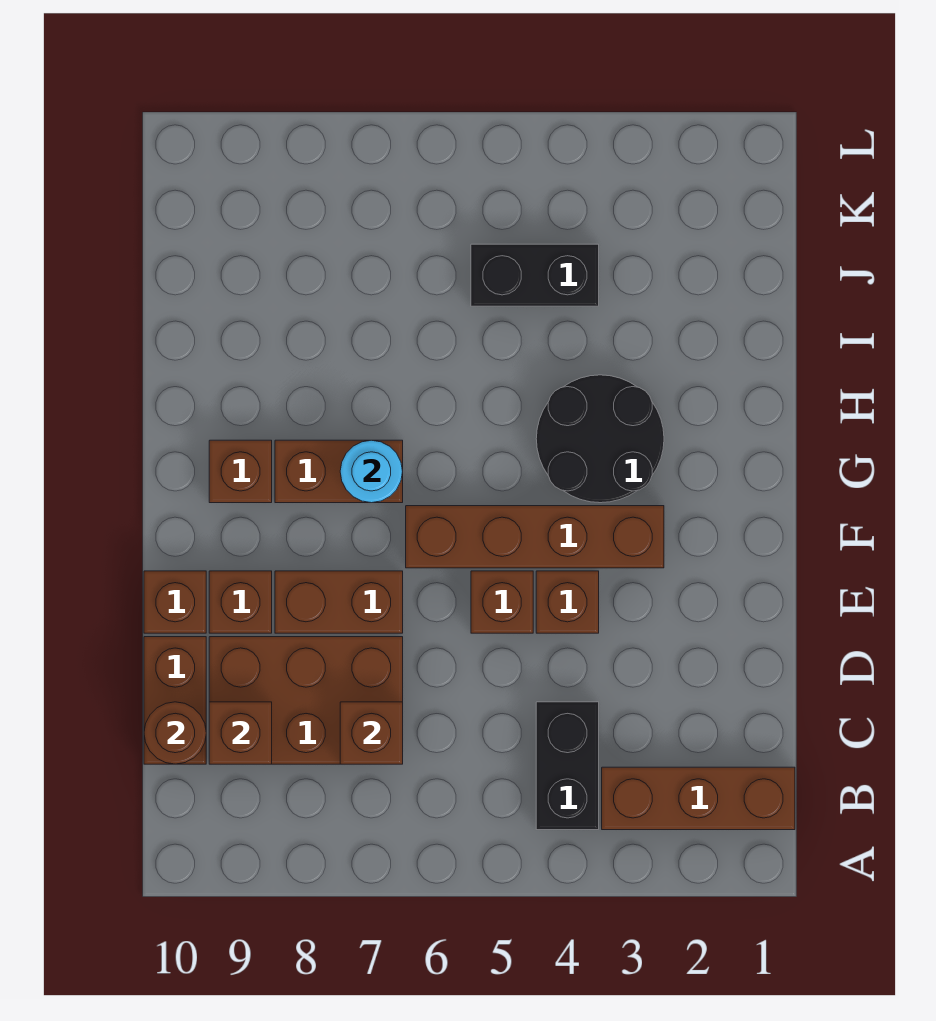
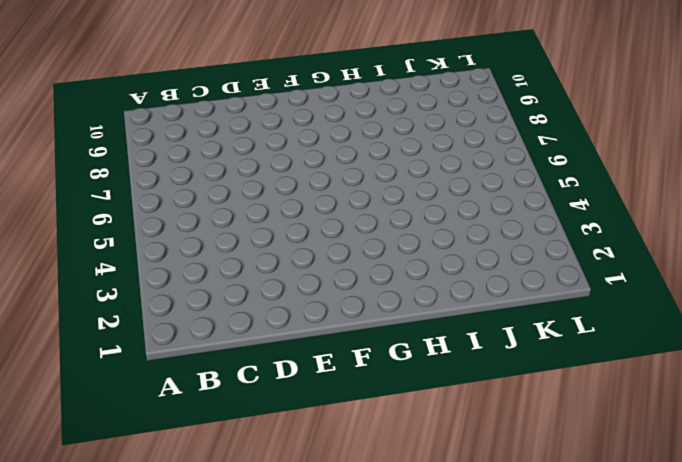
none -> brown 1x3 brick [602,767,795,830]
none -> black 1x2 brick [536,702,599,830]
none -> brown 2x3 brick [209,637,403,764]

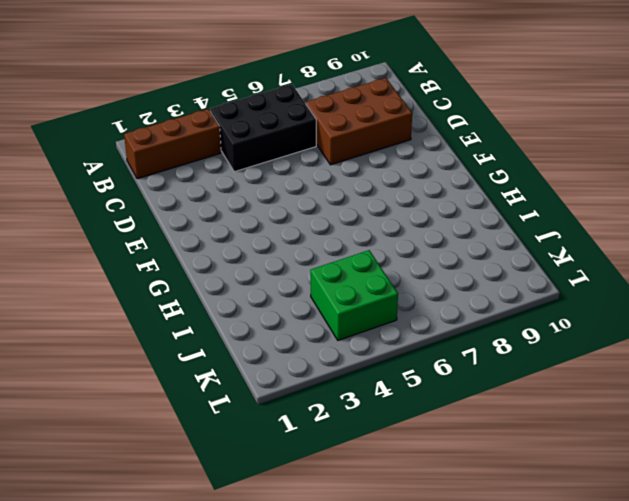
black 2x3 brick [210,84,316,172] -> black 1x2 brick [536,702,599,830]
green 2x2 brick [310,250,398,340] -> black 1x2 brick [471,244,599,306]
none -> brown 1x2 brick [144,637,206,764]
none -> brown 1x1 brick [536,571,599,633]
none -> brown 1x1 brick [471,571,533,633]

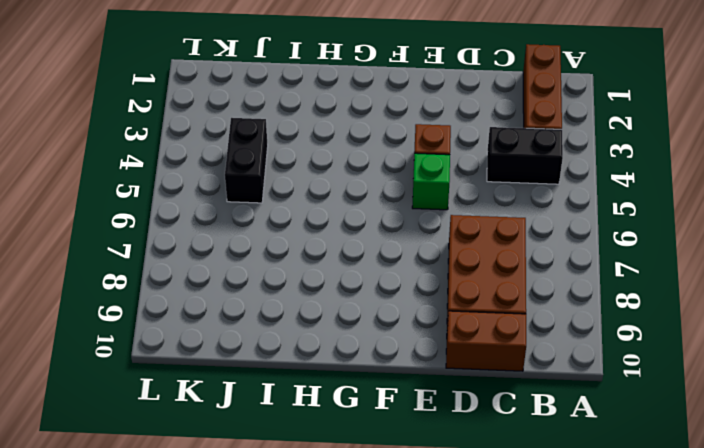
green 1x1 brick [412,153,450,210] -> brown 1x1 brick [471,571,533,633]
none -> brown 1x2 brick [275,571,403,633]
none -> brown 1x1 brick [209,571,272,633]
none -> brown 1x1 brick [144,571,206,633]

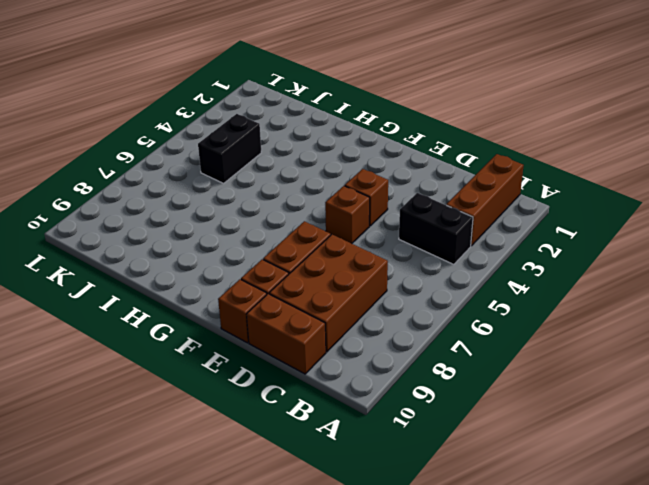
none -> brown 1x4 brick [406,506,664,568]
none -> black 2x2 round brick [536,375,664,503]
none -> brown 1x2 brick [275,440,403,503]

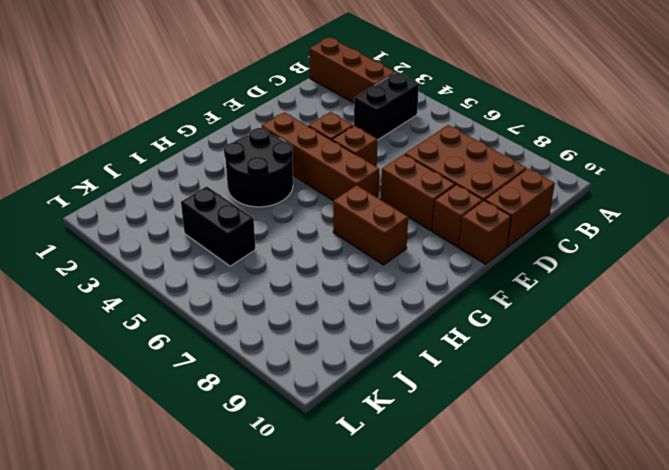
none -> brown 1x1 brick [209,440,272,503]
none -> brown 1x1 brick [340,702,403,764]
none -> brown 1x1 brick [209,702,272,764]

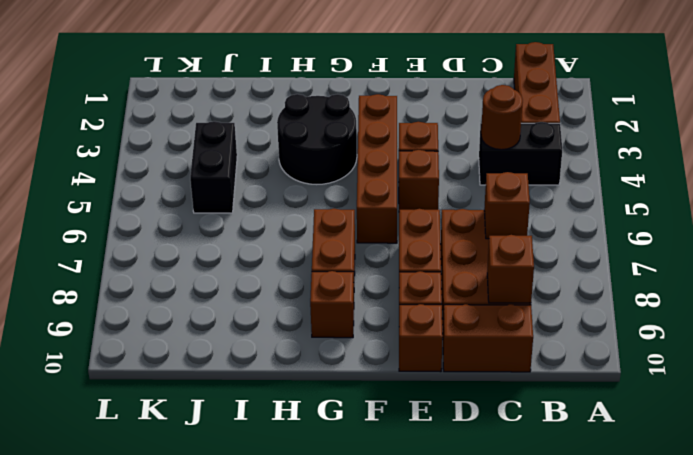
brown 1x1 round brick [481,85,523,150] -> brown 1x1 round brick moved to [144,702,206,764]
none -> cyan 1x1 round brick [340,440,403,503]

